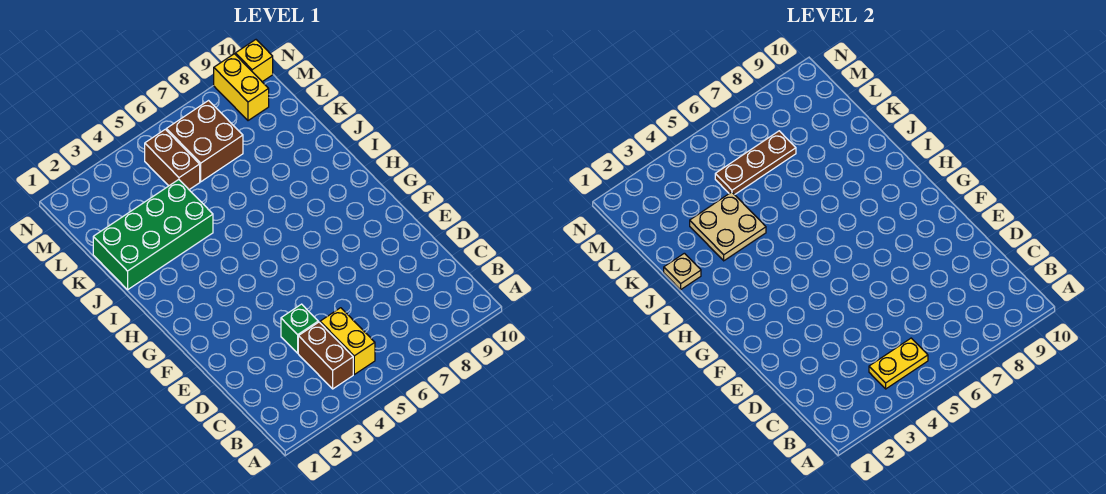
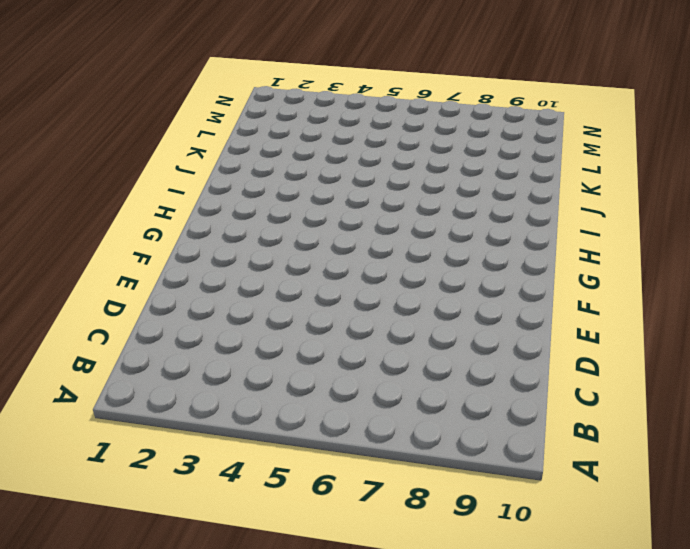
none -> brown 1x2 brick [298,322,353,389]
none -> yellow 1x2 brick [320,308,375,374]
none -> green 1x1 brick [281,304,318,353]

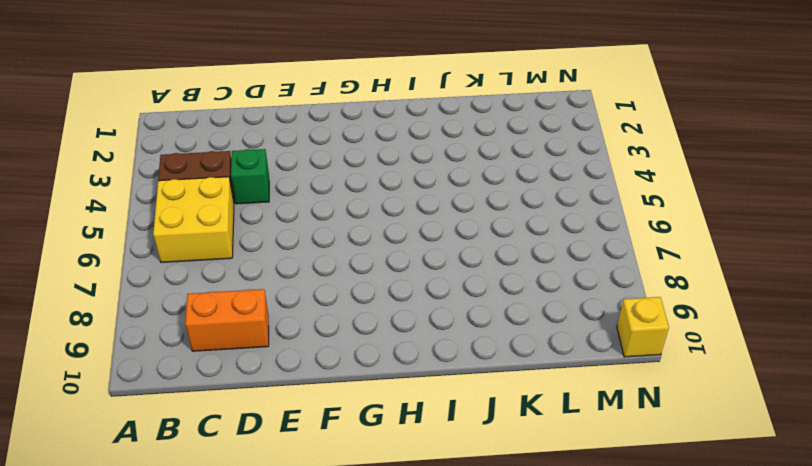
yellow 2x2 brick [153,177,234,263] -> yellow 1x2 brick [320,308,375,374]
orange 1x2 brick [185,289,269,351] -> none
none -> green 2x4 brick [93,180,213,290]
none -> brown 1x2 brick [145,129,200,190]
none -> brown 2x2 brick [166,101,243,182]

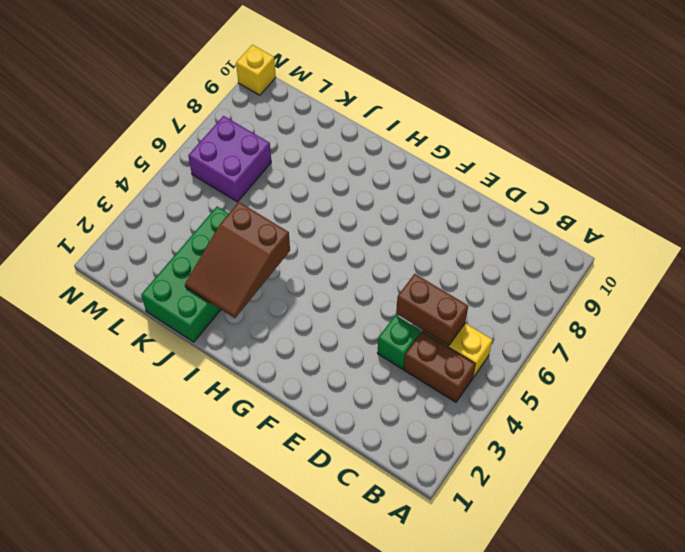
brown 1x2 brick [396,274,468,346] -> brown 1x2 brick moved to [145,129,200,190]
brown 2x3 slope [185,202,290,318] -> tan 2x2 plate [690,192,766,261]
purple 2x2 brick [188,116,271,202] -> brown 2x2 brick [166,101,243,182]
none -> yellow 1x2 brick [214,54,269,121]
none -> yellow 1x2 plate [869,338,928,389]
none -> tan 1x1 plate [664,253,701,290]

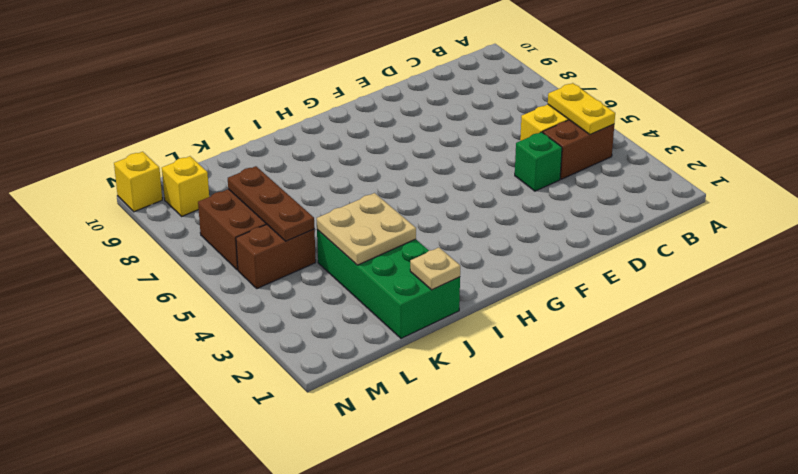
yellow 1x1 brick [162,156,209,216] -> yellow 1x2 brick [214,54,269,121]

